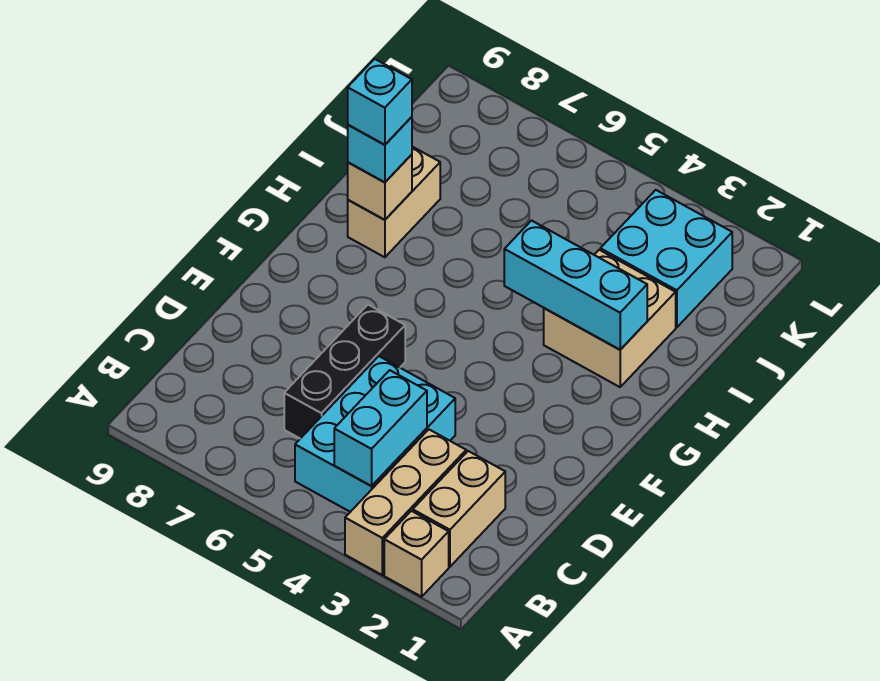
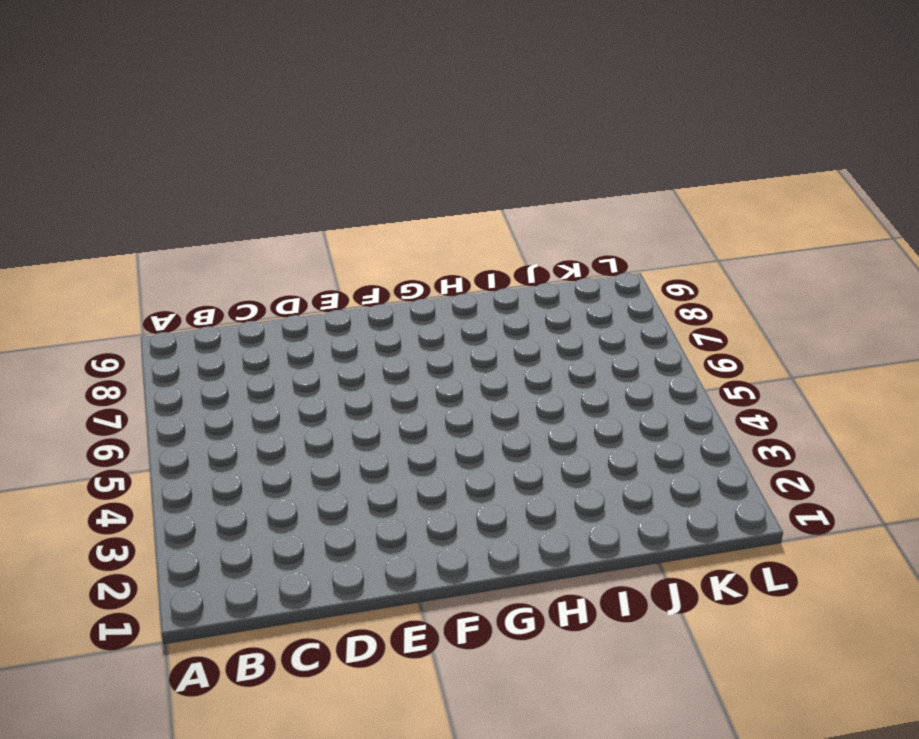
none -> tan 1x1 brick [384,511,449,597]
none -> tan 1x3 brick [345,430,466,575]
none -> tan 1x2 brick [413,451,505,567]

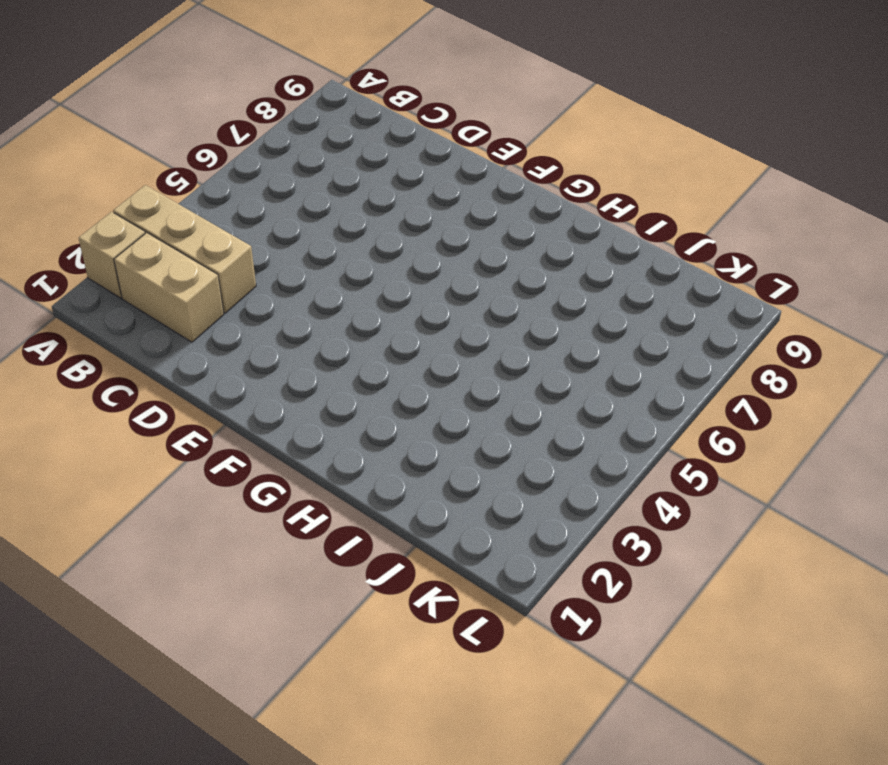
none -> cyan 2x3 brick [295,356,455,512]
none -> black 1x3 brick [284,305,405,439]
none -> tan 2x2 brick [544,250,676,387]

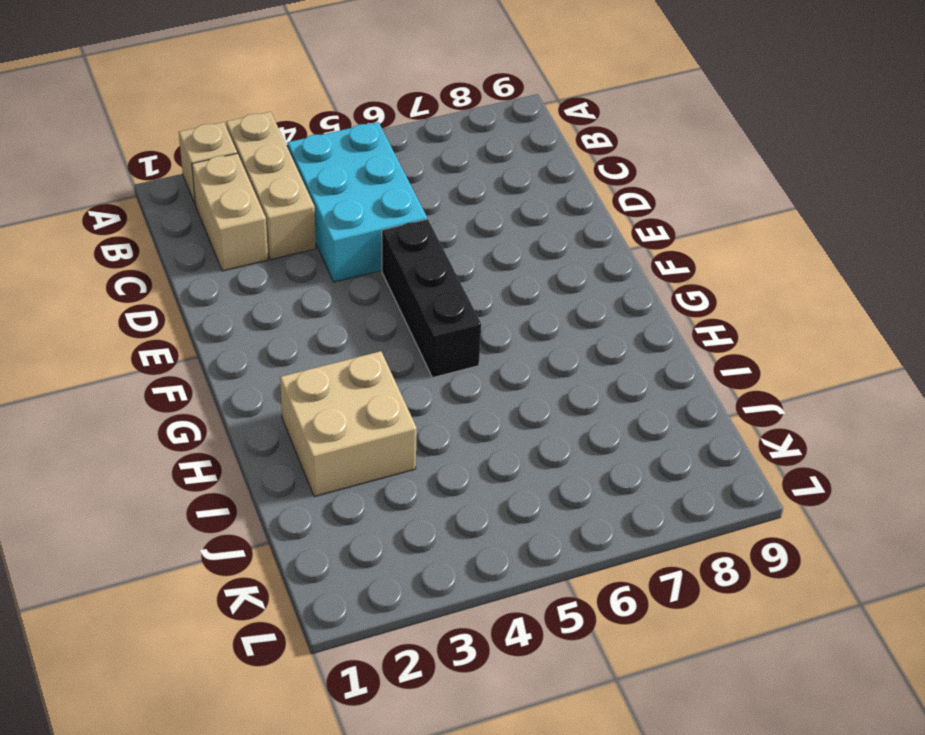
black 1x3 brick [382,219,481,378] -> black 1x3 brick moved to [284,305,405,439]
none -> tan 1x2 brick [348,147,440,257]
none -> cyan 2x2 brick [600,190,732,327]
none -> cyan 1x2 brick [334,370,427,486]

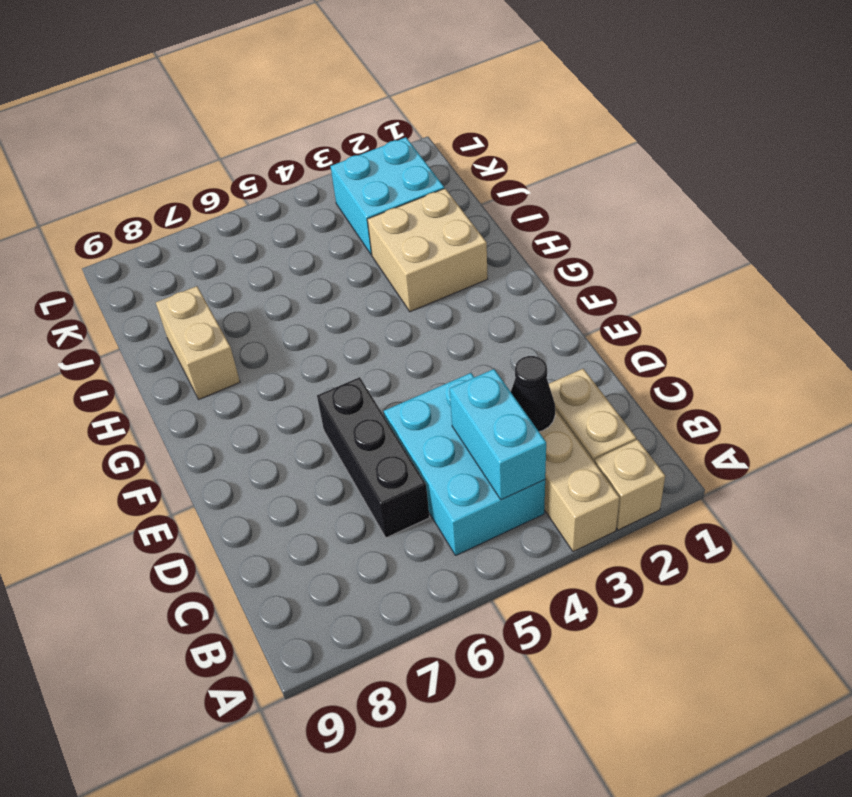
black 1x1 cone [511,356,555,432] -> none
none -> cyan 1x3 brick [504,221,647,350]
none -> tan 1x1 brick [348,154,412,220]
none -> cyan 1x1 brick [348,117,412,182]

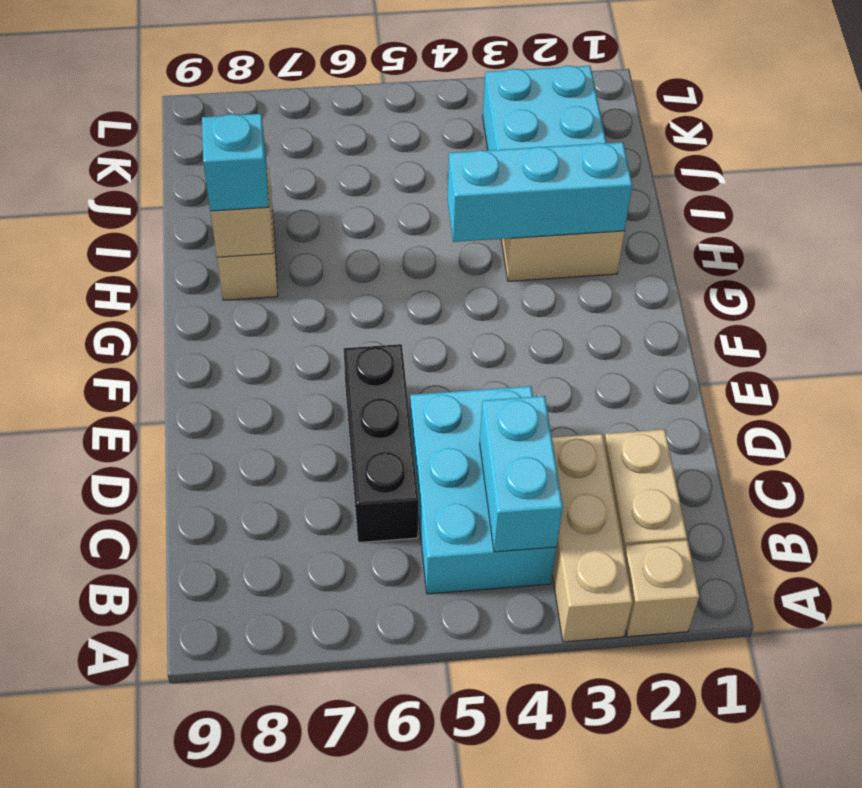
none -> cyan 1x1 brick [348,59,412,145]

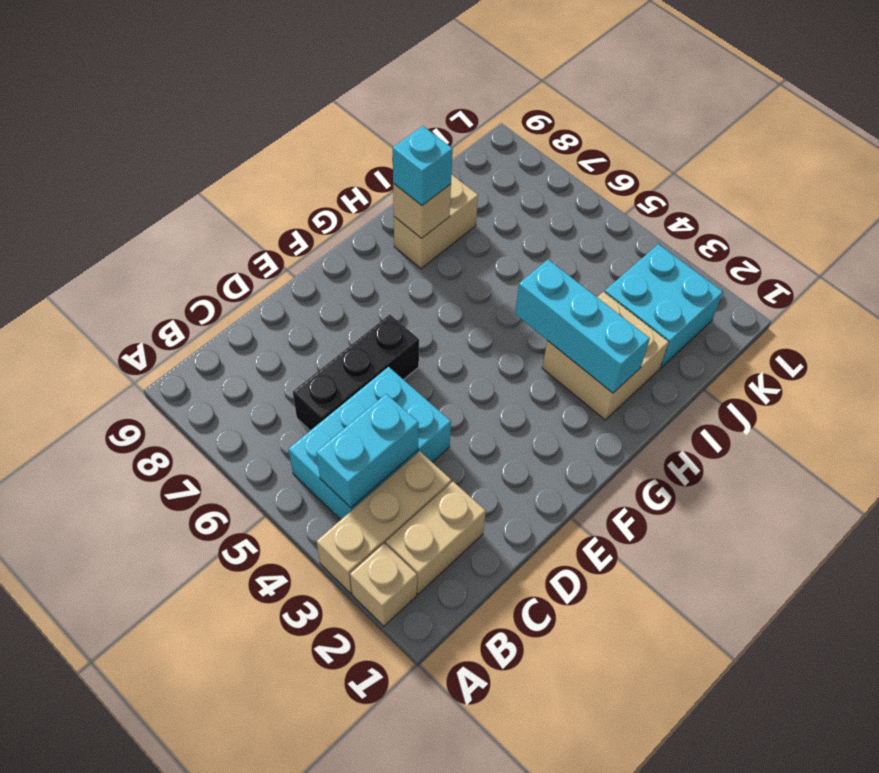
none -> cyan 1x1 brick [348,59,412,145]

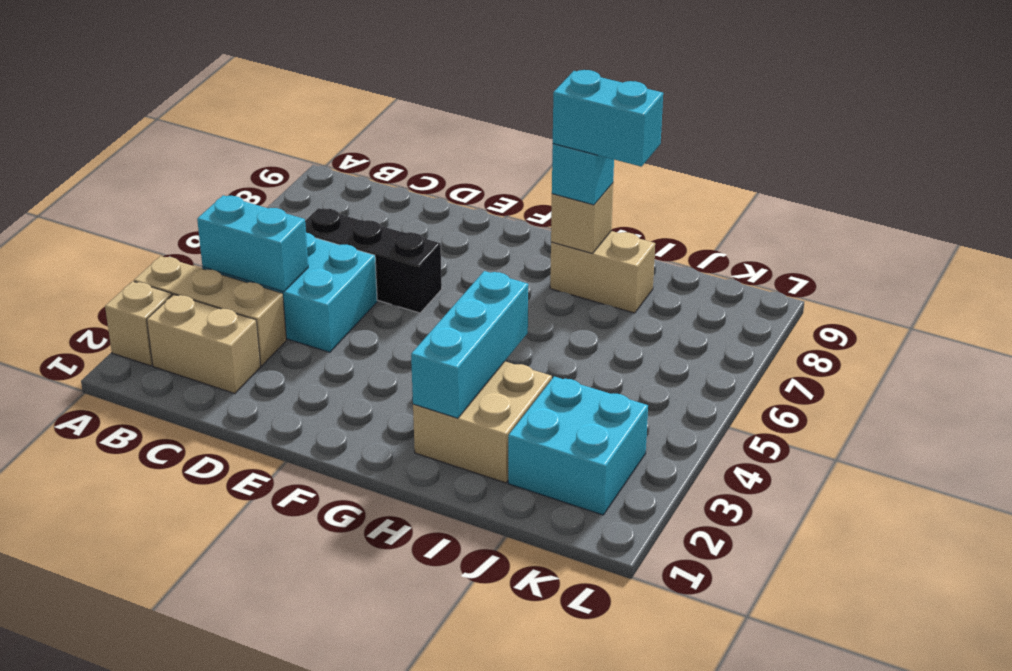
cyan 1x2 brick [553,70,663,167] -> cyan 1x1 brick [348,59,412,145]

